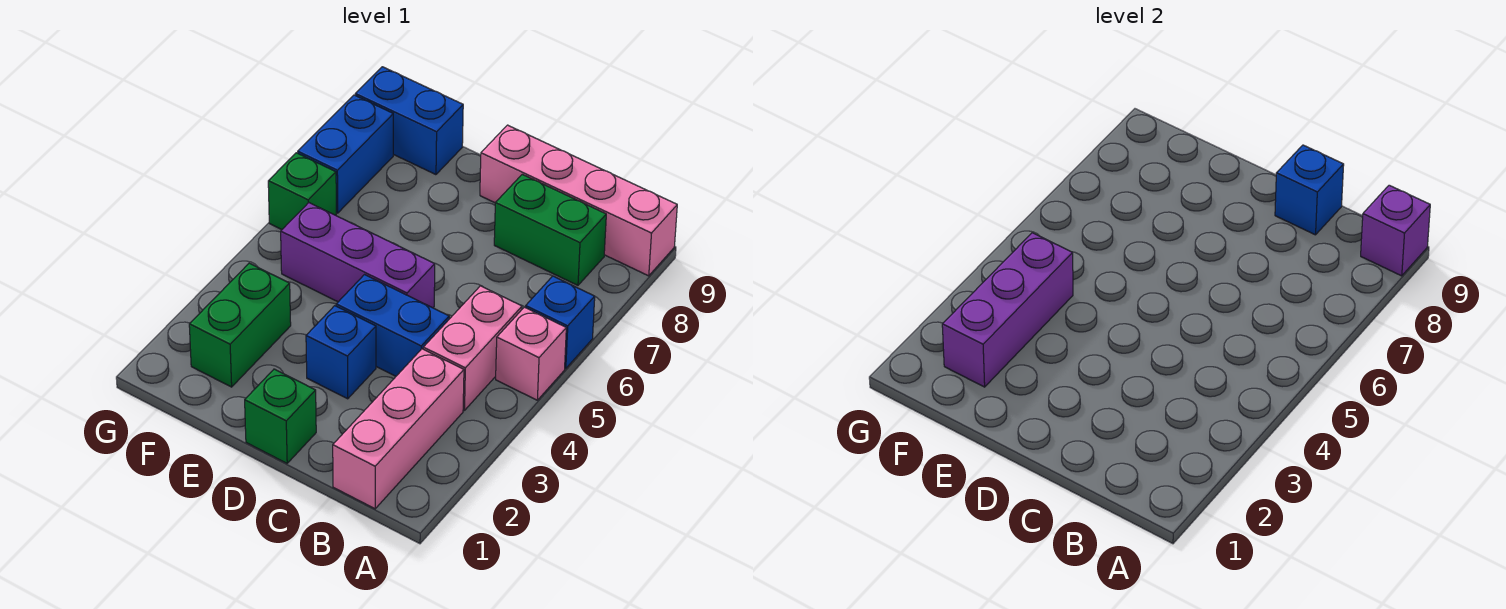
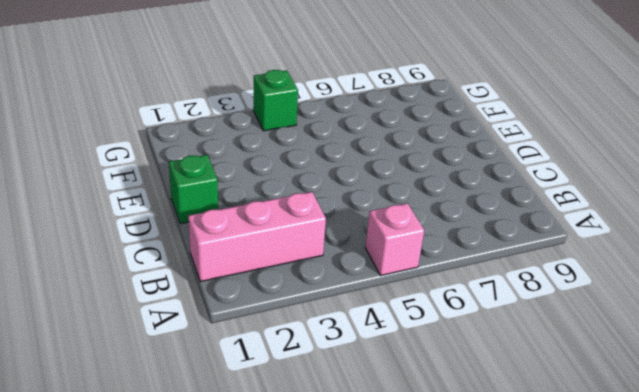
green 1x1 brick [253,70,298,131] -> green 1x1 brick moved to [268,153,336,230]
none -> blue 1x1 brick [526,276,595,369]
none -> pink 1x4 brick [480,125,677,276]
none -> pink 1x2 brick [423,286,522,411]

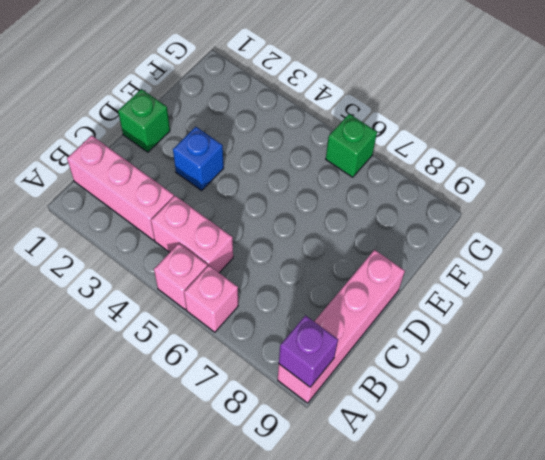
pink 1x1 brick [184,265,238,332] -> blue 1x1 brick [526,276,595,369]
none -> green 1x2 brick [494,174,606,285]
none -> blue 1x2 brick [336,275,449,376]
none -> purple 1x3 brick [281,203,435,308]

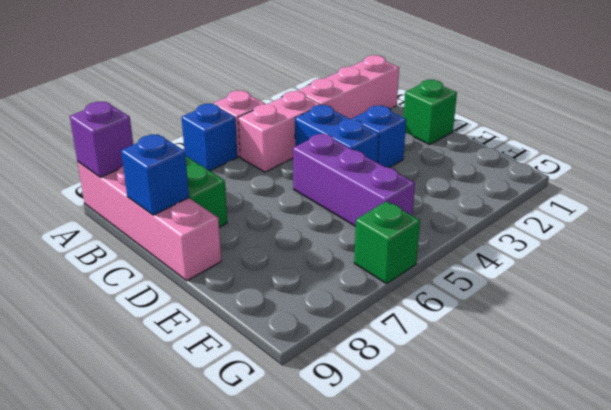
none -> green 1x2 brick [189,263,291,387]
none -> blue 1x2 brick [355,67,463,175]
none -> blue 1x2 brick [298,95,393,213]

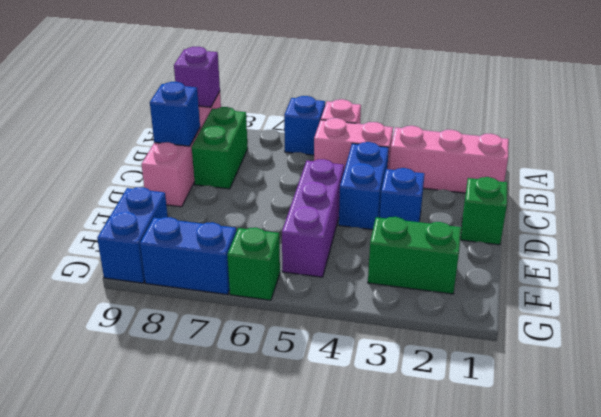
none -> purple 1x3 brick [942,233,1073,387]

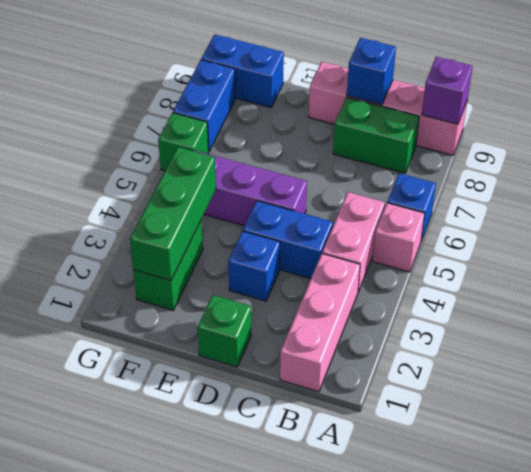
green 1x3 brick [130,147,216,281] -> purple 1x3 brick [942,233,1073,387]

